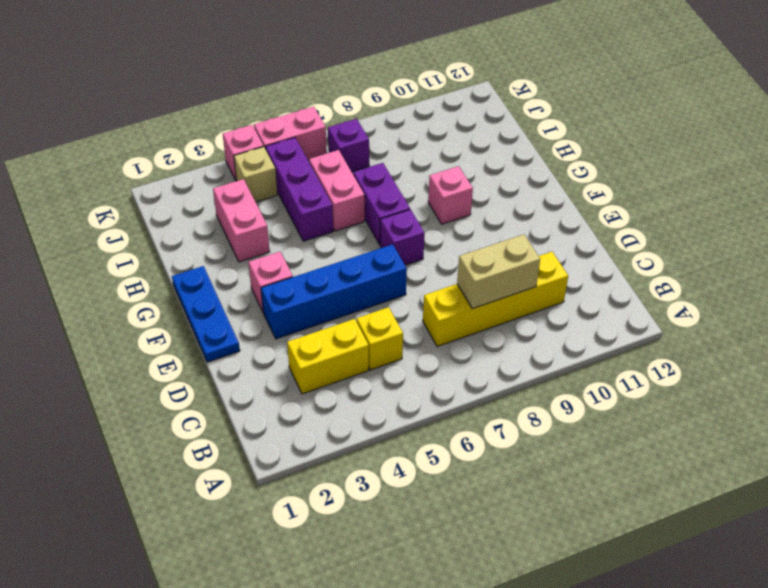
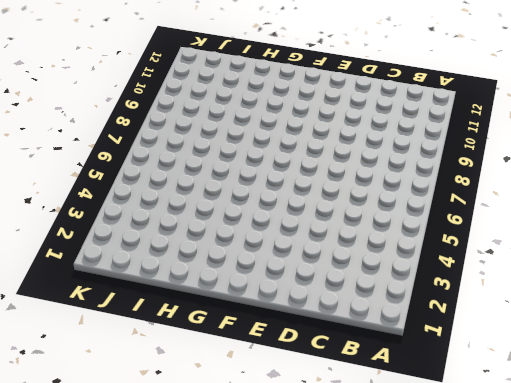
none -> yellow 1x2 brick [287,319,369,394]
none -> yellow 1x1 brick [356,307,403,370]
none -> yellow 1x4 brick [423,252,568,347]

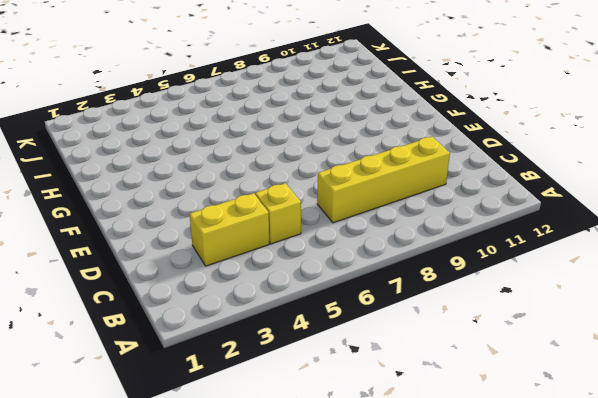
none -> blue 1x3 plate [172,266,240,362]
none -> blue 1x4 brick [261,244,407,339]
none -> pink 1x1 brick [248,252,293,312]

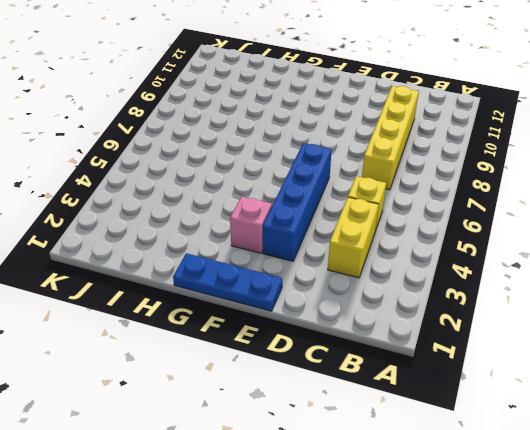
none -> purple 1x1 brick [380,209,425,265]
none -> purple 1x2 brick [353,163,410,244]
none -> pink 1x1 brick [428,166,473,224]

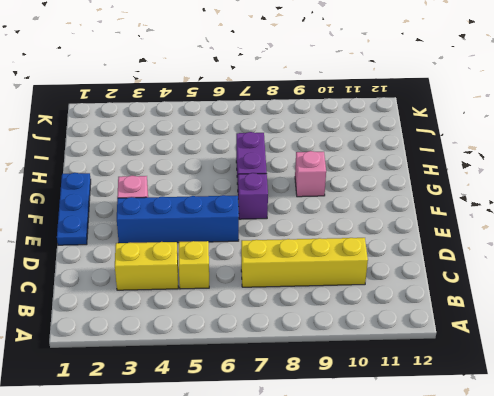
none -> pink 1x2 brick [213,179,270,262]
none -> purple 1x3 brick [266,137,333,241]
none -> pink 1x2 brick [309,150,365,231]

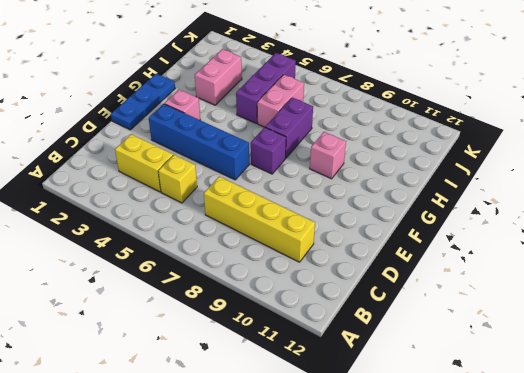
none -> tan 1x1 brick [234,147,277,202]
none -> purple 1x1 brick [328,119,369,172]
none -> pink 1x1 brick [223,125,263,181]

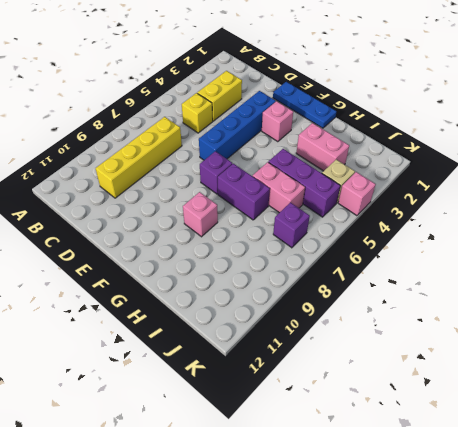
none -> pink 1x2 brick [254,107,327,160]
none -> tan 1x2 brick [457,234,540,309]

